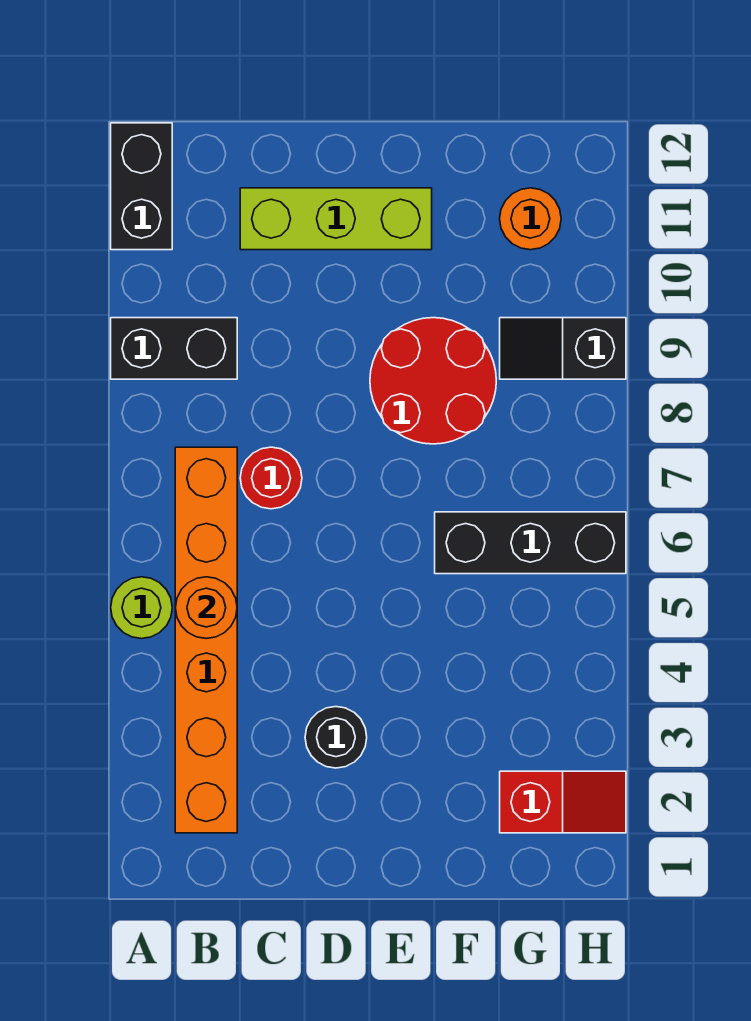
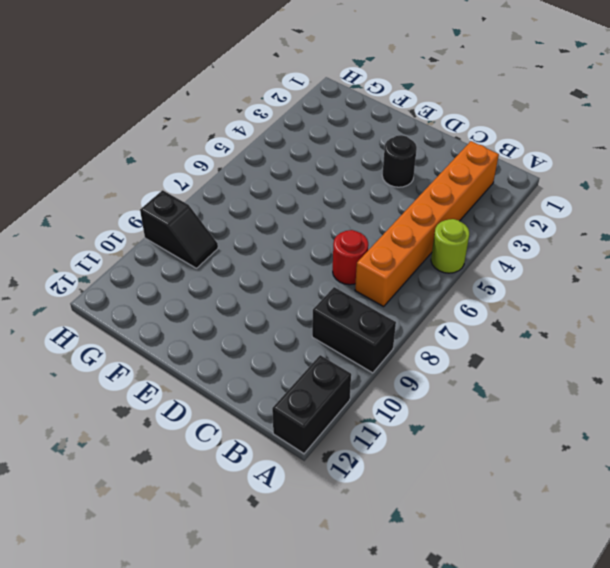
none -> lime 1x3 brick [240,188,432,250]
none -> red 2x2 round brick [370,318,496,444]
none -> black 1x3 brick [435,512,626,574]

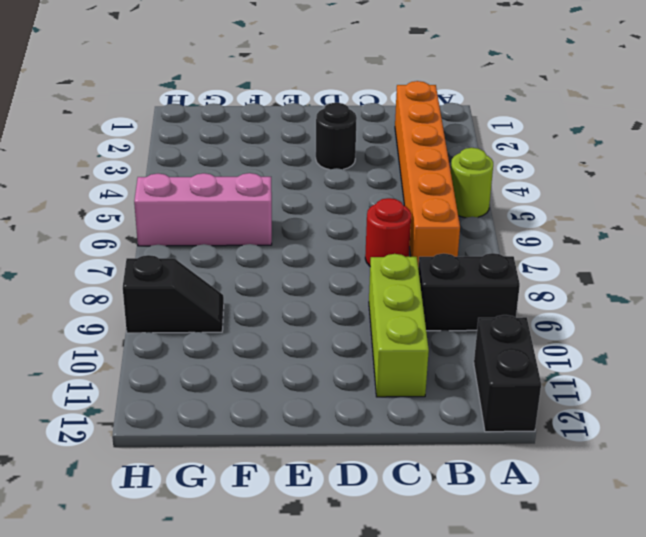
lime 1x3 brick [369,254,429,397] -> lime 1x3 brick turned to [240,188,432,250]
pink 1x3 brick [134,173,272,246] -> black 1x3 brick [435,512,626,574]
none -> red 2x2 round brick [370,318,496,444]
none -> red 1x2 slope [500,771,626,833]
none -> orange 1x1 round brick [500,188,561,250]

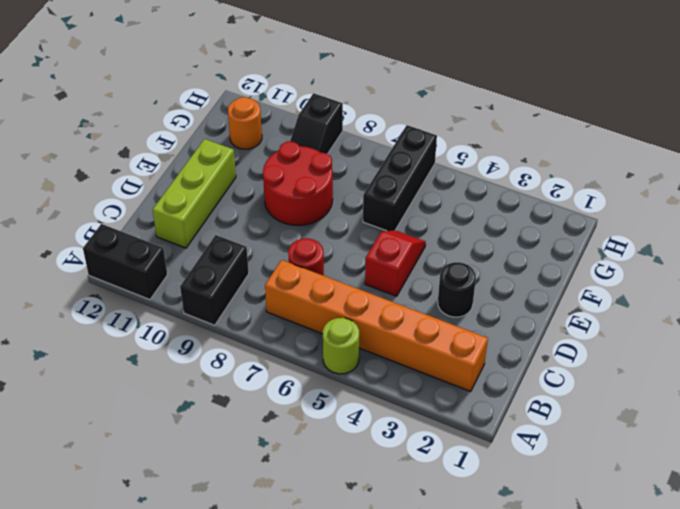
red 1x2 slope [365,230,426,296] -> red 1x2 slope moved to [500,771,626,833]
none -> orange 1x1 round brick [176,577,237,639]

